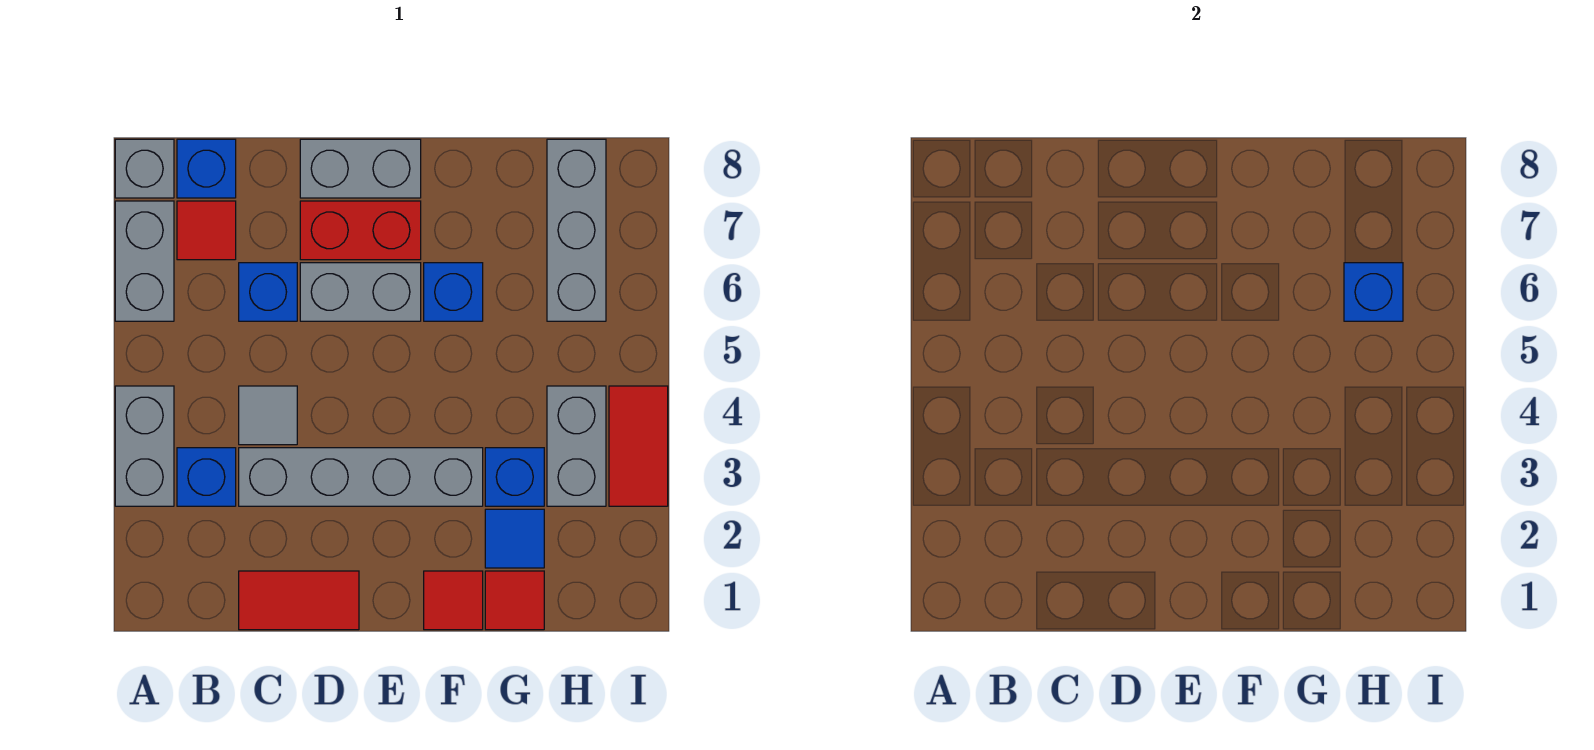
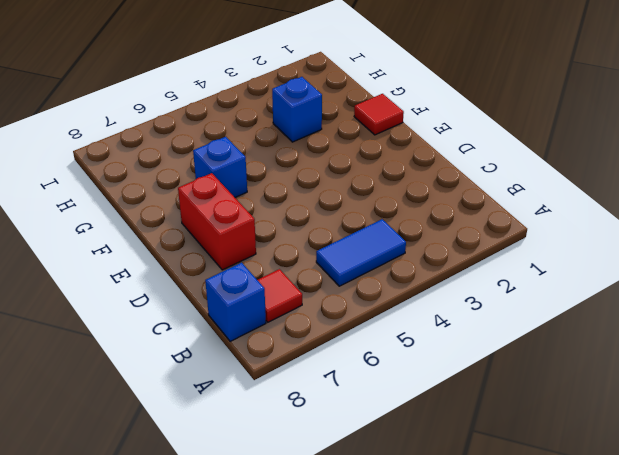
blue 1x2 tile [316,219,406,286] -> none
none -> grey 1x2 brick [115,386,174,506]
none -> grey 1x2 brick [115,201,174,321]
none -> grey 1x1 brick [115,139,174,198]

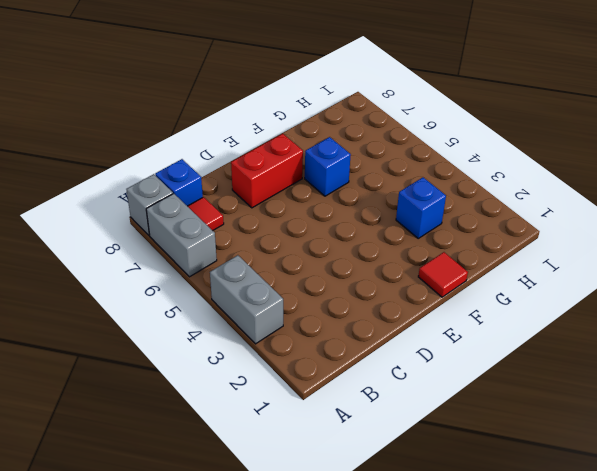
none -> blue 1x1 brick [177,448,236,506]
none -> red 1x2 tile [239,571,359,630]
none -> grey 1x4 brick [239,448,483,506]

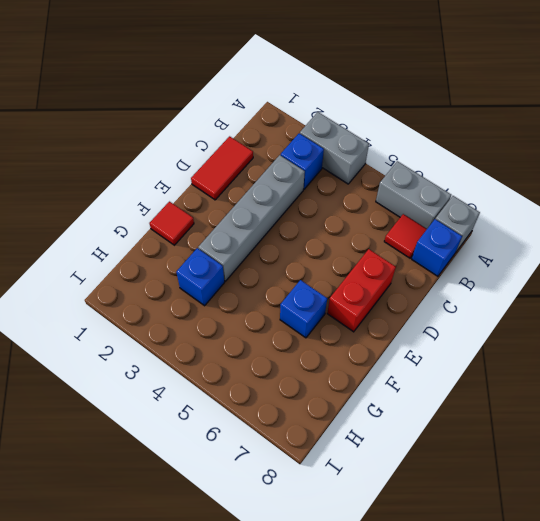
none -> grey 1x1 tile [239,386,297,445]
none -> blue 1x1 brick [239,263,297,321]
none -> grey 1x2 brick [300,263,421,321]

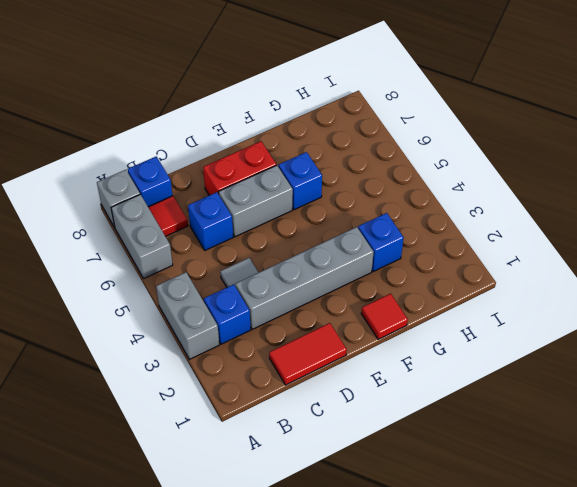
none -> grey 1x2 brick [300,139,421,198]
none -> red 1x1 tile [485,571,544,630]
none -> blue 1x1 tile [485,509,544,568]

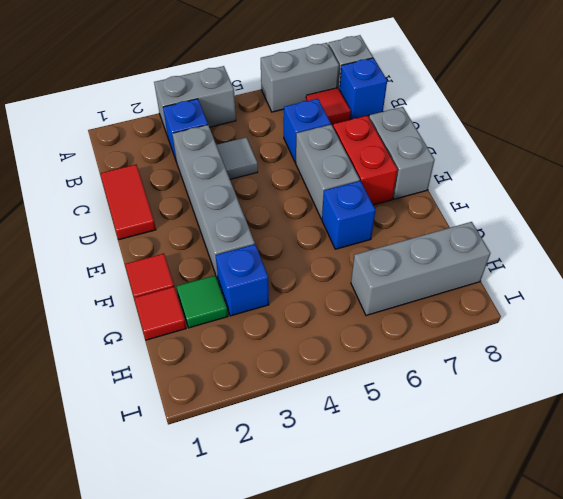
green 1x1 tile [177,275,228,328] -> blue 1x1 tile [485,509,544,568]
none -> grey 1x2 brick [547,386,606,506]
none -> red 1x2 tile [609,386,668,506]
none -> blue 1x1 brick [1344,263,1403,321]

